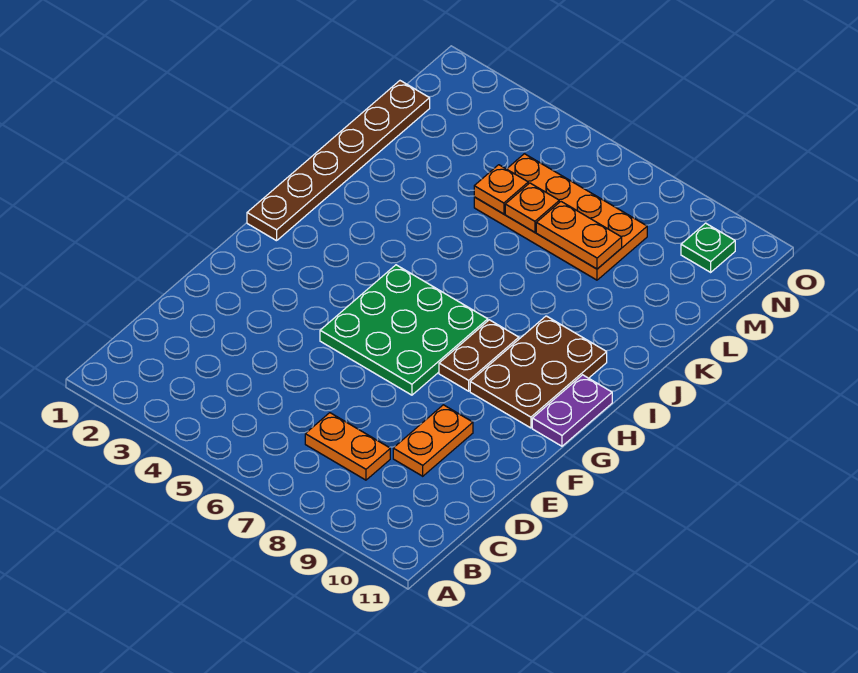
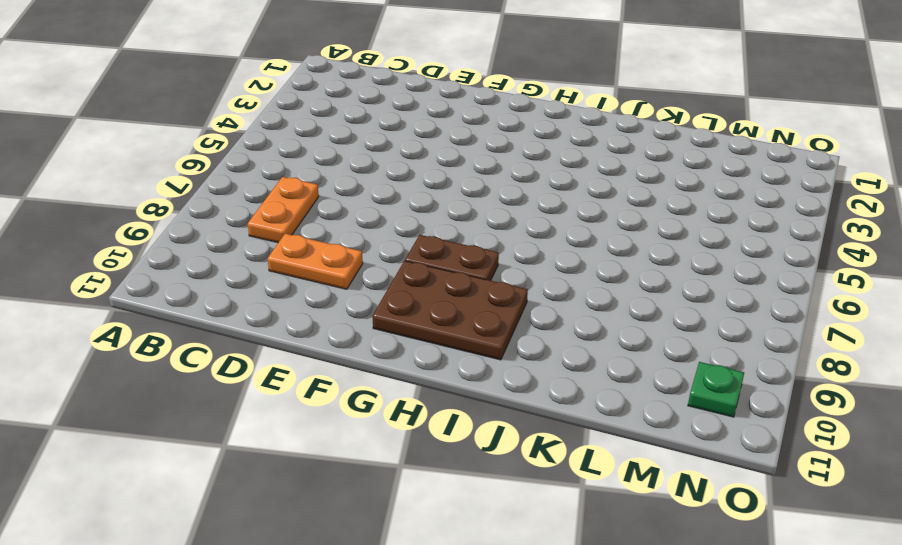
none -> green 3x3 plate [320,265,488,395]
none -> purple 1x2 plate [532,375,612,446]
none -> brown 1x6 plate [247,81,430,241]

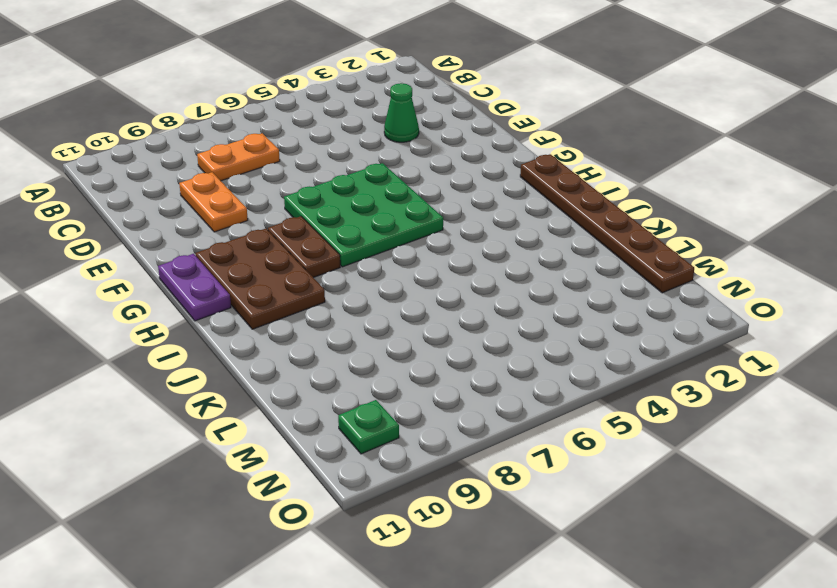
green 1x1 cone [384,83,419,142] -> none
none -> orange 2x4 plate [474,154,647,280]
none -> orange 1x1 plate [474,165,528,214]
none -> orange 1x1 plate [505,183,559,232]

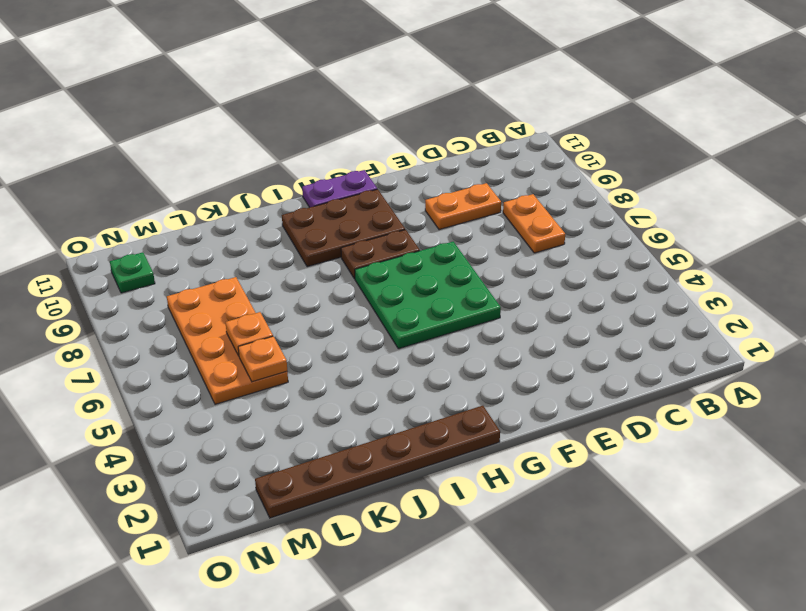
none -> orange 1x2 plate [536,202,622,269]

